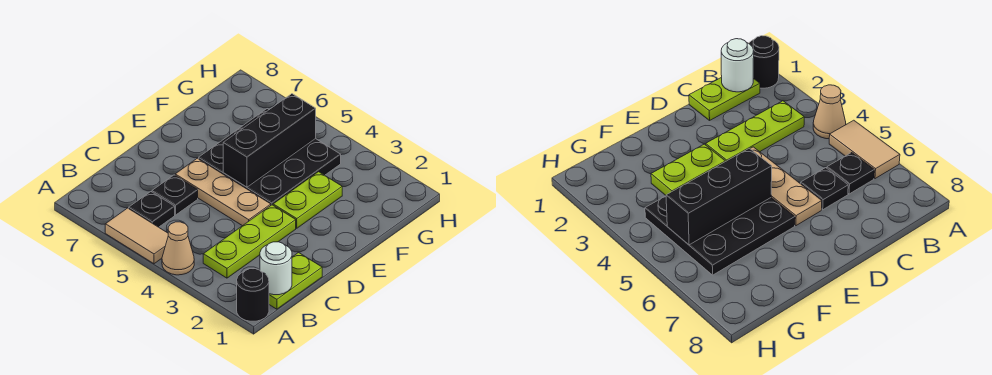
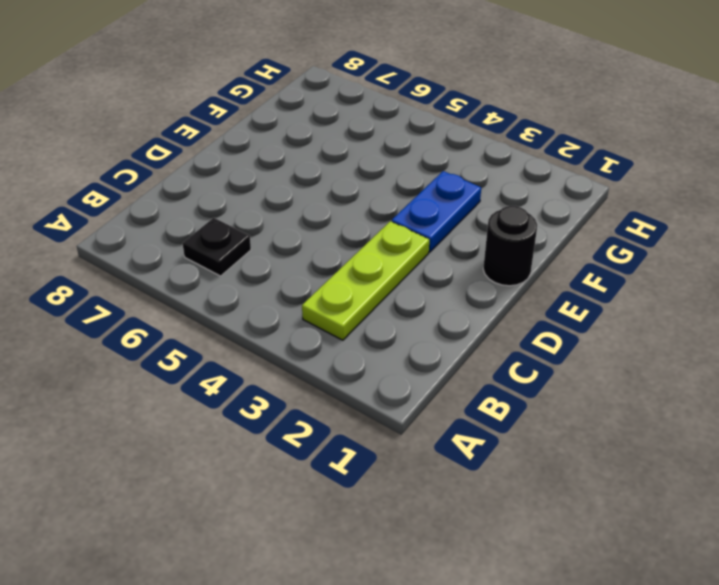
black 1x1 round brick [483,206,537,286] -> black 1x1 round brick moved to [237,269,269,321]
blue 1x2 plate [392,171,481,252] -> lime 1x2 plate [273,172,342,228]
none -> tan 1x1 cone [162,222,194,275]
none -> tan 1x2 tile [105,208,168,264]
none -> lime 1x2 plate [269,253,322,309]

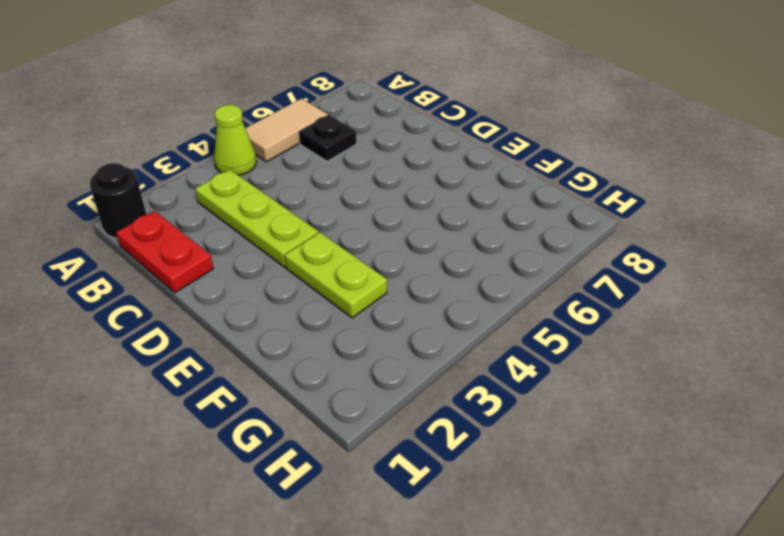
lime 1x1 cone [214,105,256,175] -> tan 1x1 cone [162,222,194,275]
red 1x2 plate [116,211,213,292] -> lime 1x2 plate [269,253,322,309]
none -> black 1x1 plate [152,175,198,215]
none -> tan 1x3 plate [175,158,271,226]
none -> black 3x3 plate [199,109,341,205]

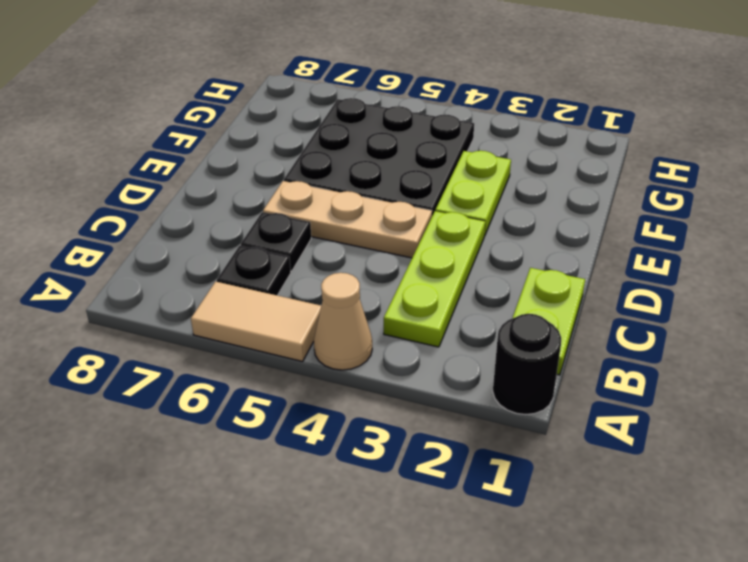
none -> white 1x1 round brick [260,242,292,295]
none -> black 1x3 brick [223,94,316,187]

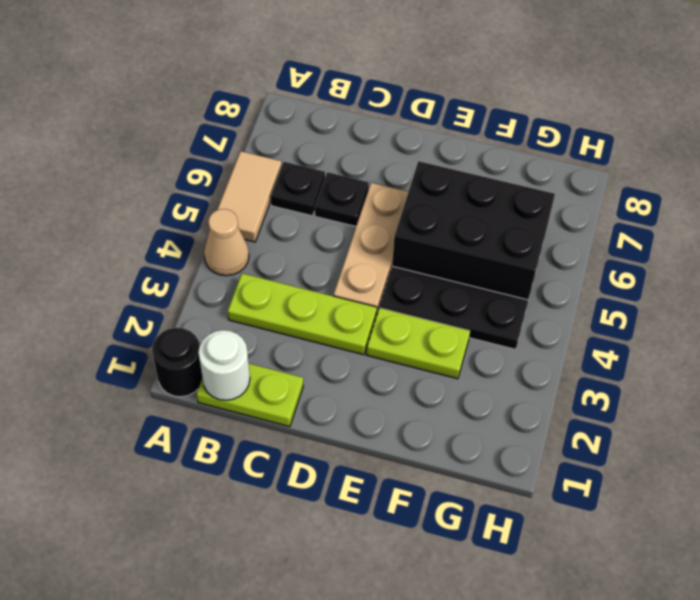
black 2x3 brick [392,161,555,300] -> black 1x3 brick [223,94,316,187]

